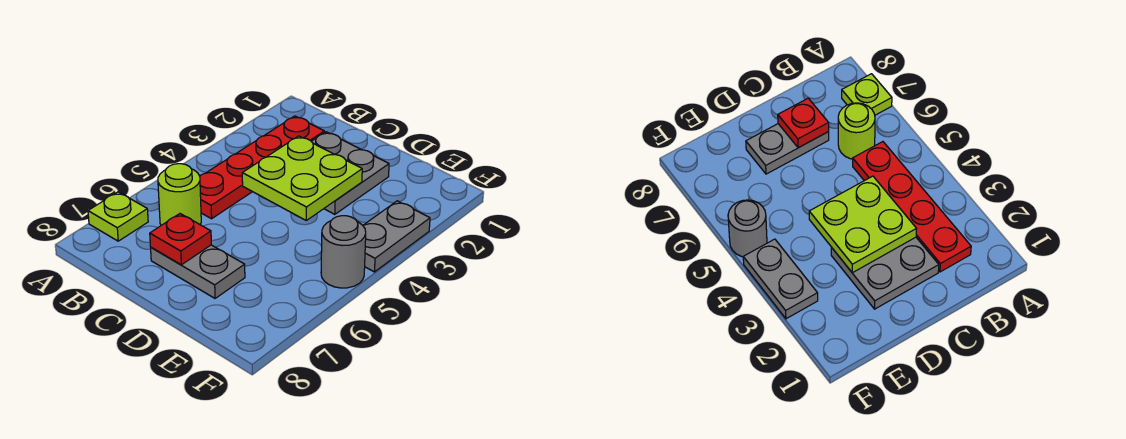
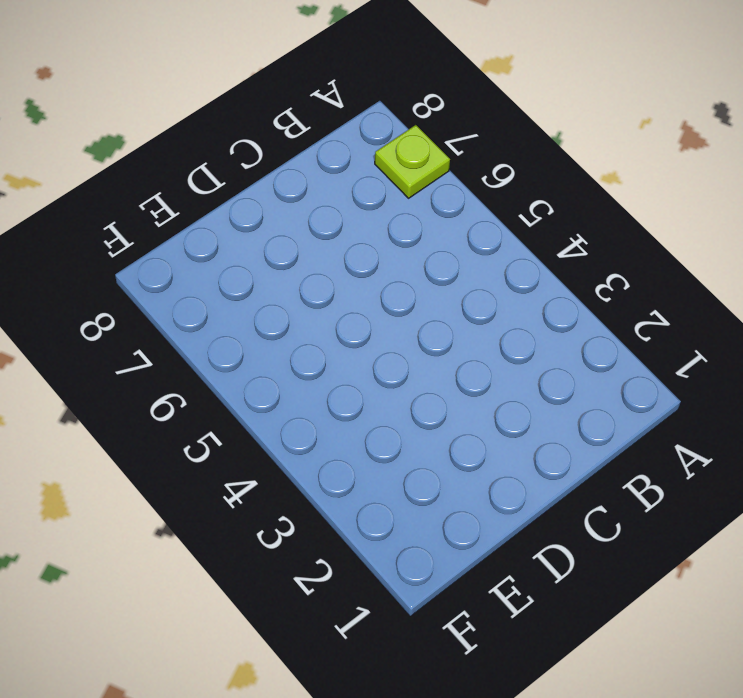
none -> red 1x4 plate [200,116,324,219]
none -> lime 1x1 round brick [158,164,201,225]

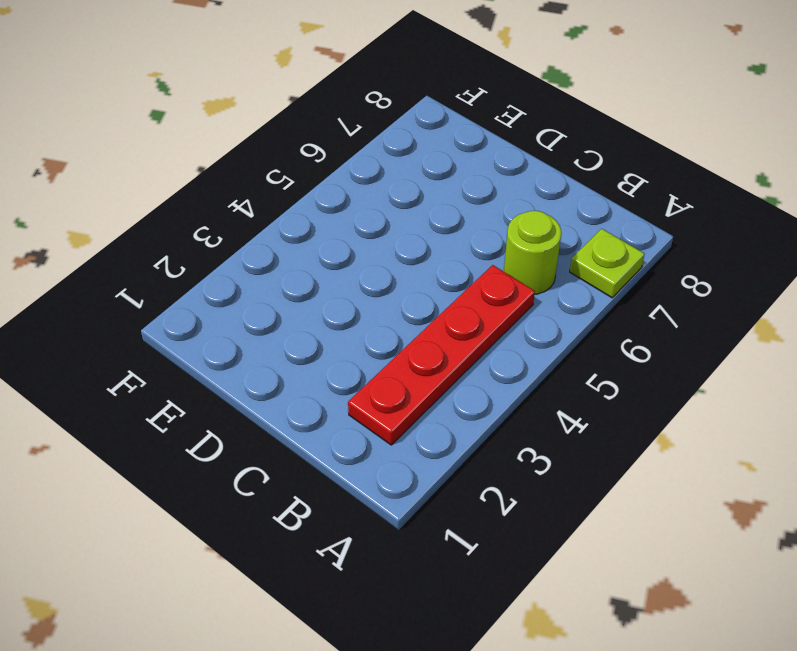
none -> grey 2x2 plate [311,132,389,214]
none -> grey 1x2 plate [151,245,245,298]

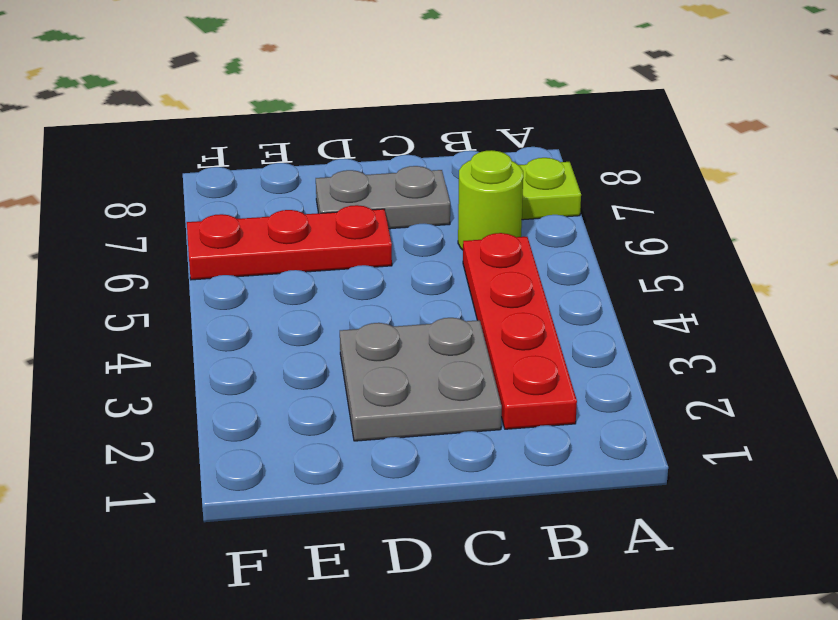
red 1x3 plate [187,205,392,280] -> none
none -> grey 1x2 plate [363,201,430,272]
none -> grey 1x1 round brick [321,216,366,288]

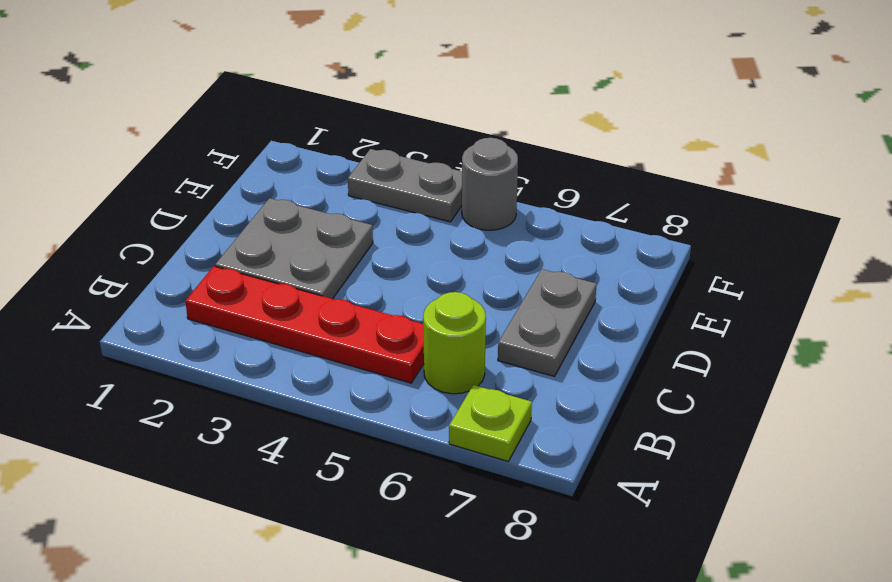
none -> lime 2x2 plate [242,136,362,220]
none -> red 1x1 plate [150,214,211,265]

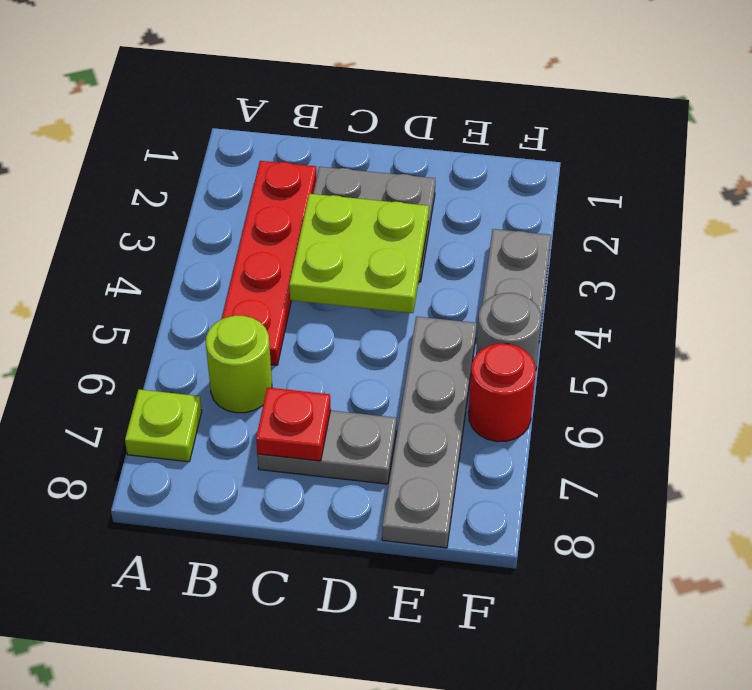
grey 1x4 plate [382,317,477,548] -> none
red 1x1 round brick [469,344,536,442] -> none

